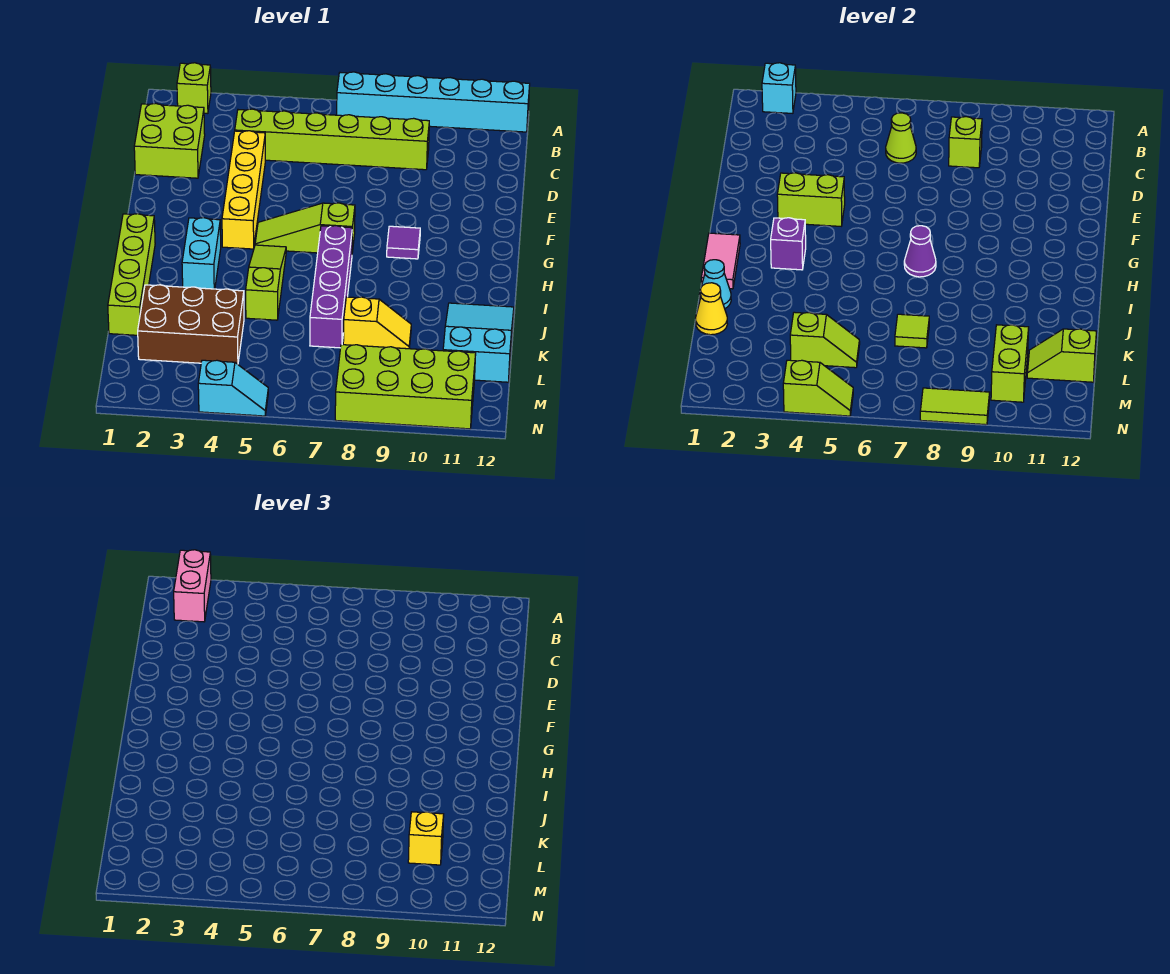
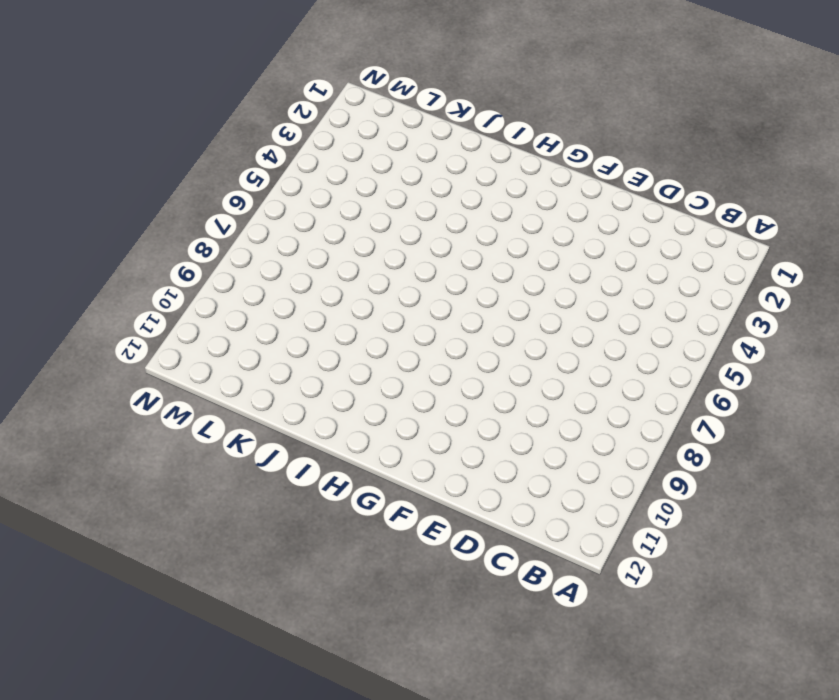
none -> lime 1x1 brick [177,63,211,113]
none -> cyan 1x6 brick [337,72,530,132]
none -> lime 2x2 brick [134,103,205,178]
none -> lime 1x6 brick [235,109,429,170]

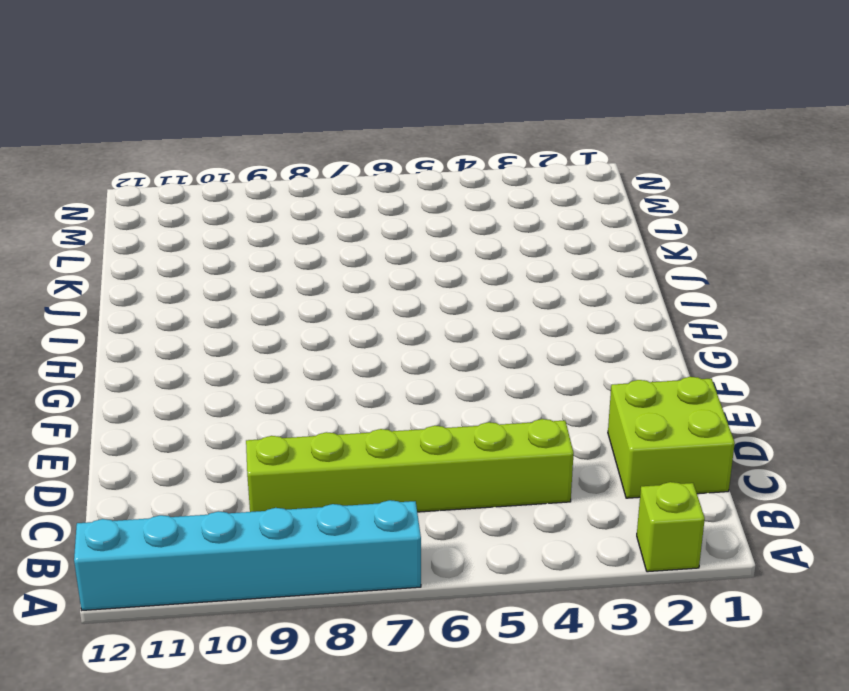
none -> yellow 1x4 brick [222,131,265,249]
none -> lime 1x3 slope [255,203,355,253]
none -> purple 1x1 tile [387,226,420,259]
none -> lime 1x4 brick [108,214,155,335]

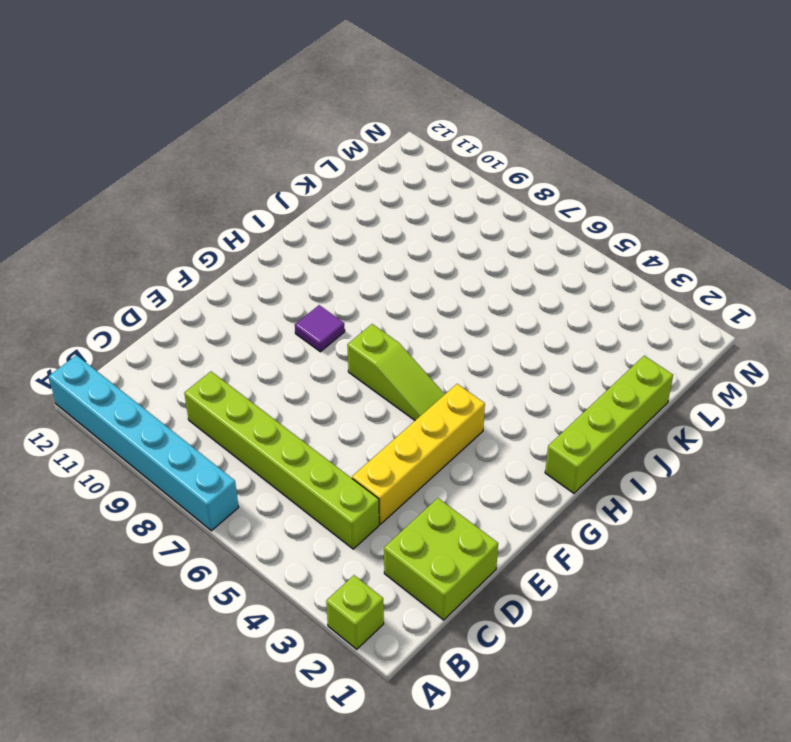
none -> cyan 1x2 brick [182,218,221,289]
none -> lime 1x3 slope [246,245,286,320]
none -> purple 1x4 brick [310,226,352,348]
none -> cyan 2x3 slope [443,303,514,382]

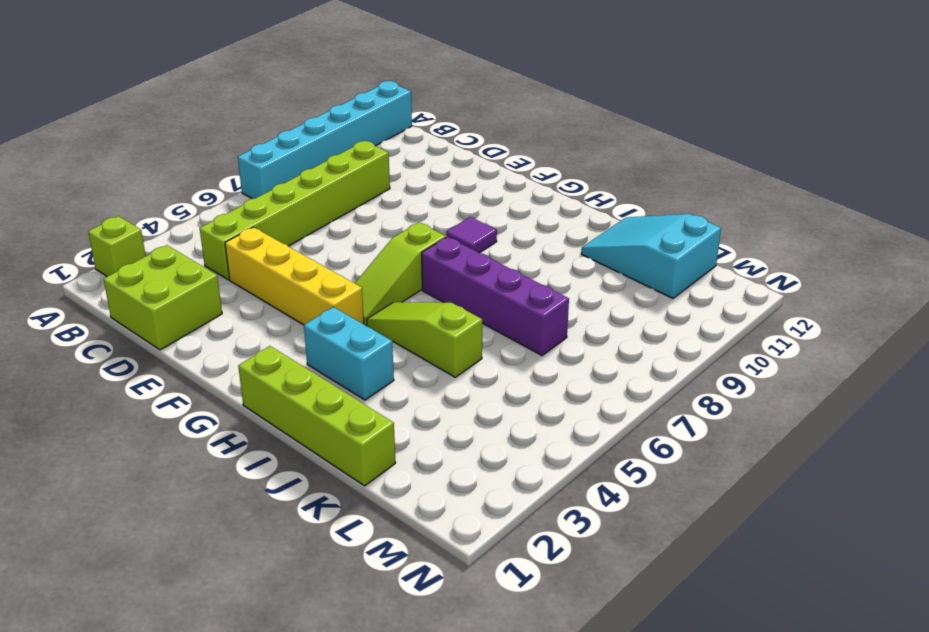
none -> brown 2x3 brick [138,285,244,364]
none -> yellow 1x2 slope [343,297,411,349]
none -> lime 2x4 brick [335,345,476,429]
none -> cyan 1x2 slope [198,360,268,416]

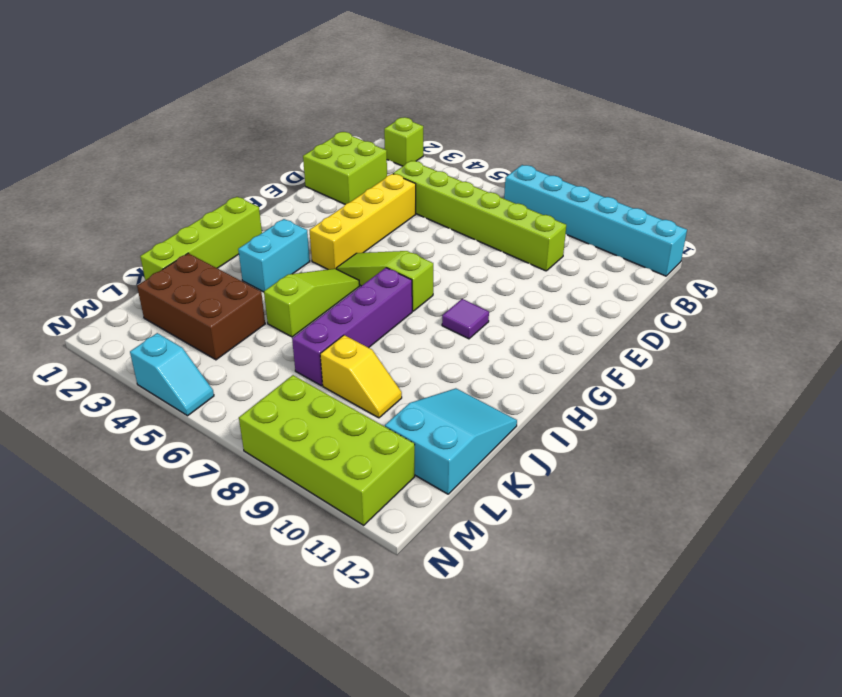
none -> cyan 1x1 brick [762,63,796,113]
none -> lime 1x1 cone [886,113,916,163]
none -> lime 1x1 brick [949,117,982,168]
none -> lime 1x2 brick [777,173,845,226]

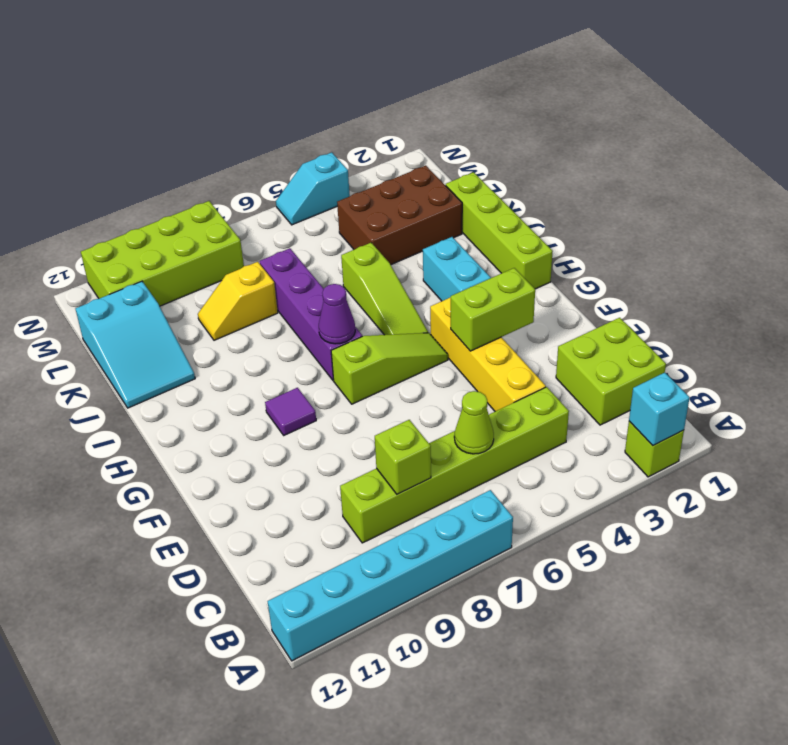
none -> pink 1x2 tile [701,233,740,289]
none -> purple 1x1 brick [771,218,806,270]
none -> cyan 1x1 cone [699,260,731,308]
none -> yellow 1x1 cone [696,283,727,335]

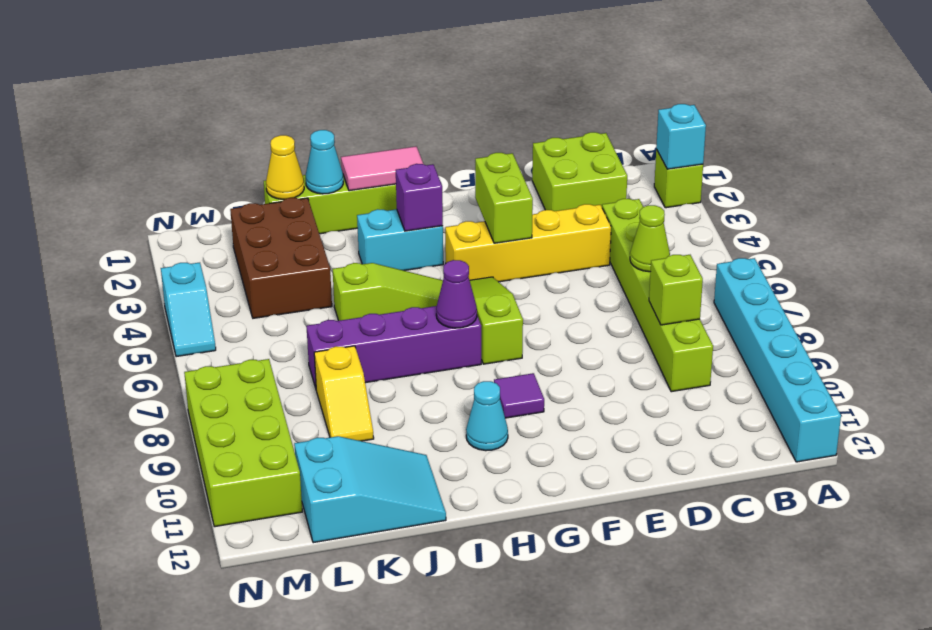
cyan 1x1 cone [466,381,508,451] -> none
none -> lime 1x1 tile [895,314,929,348]
none -> lime 1x2 slope [790,312,860,368]
none -> lime 1x2 brick [991,325,1029,402]
none -> lime 1x2 slope [1027,329,1096,382]

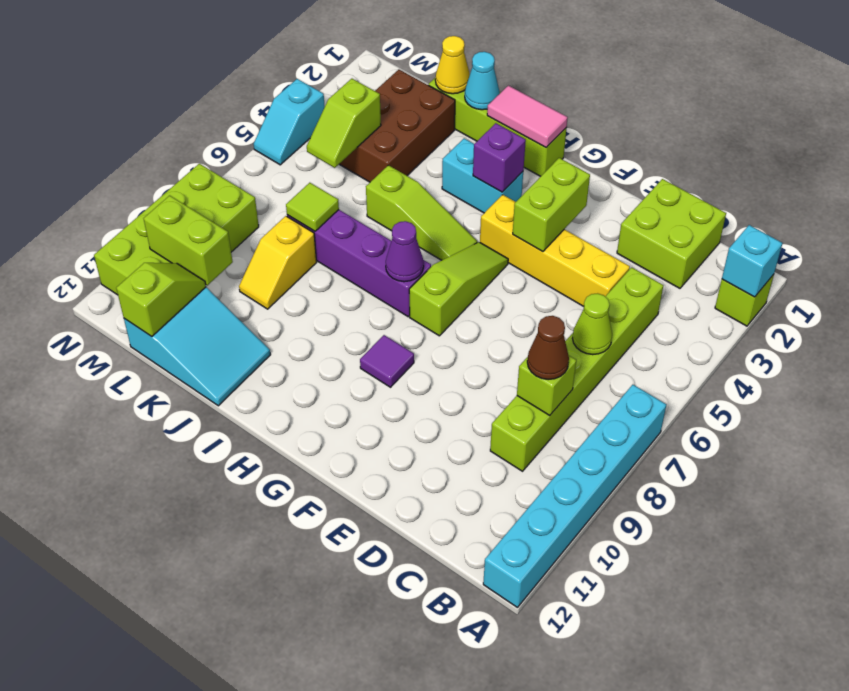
brown 1x1 cone [527,316,569,380] -> none
none -> lime 1x2 slope [783,360,853,416]
none -> lime 1x2 tile [920,388,990,425]
none -> pink 1x2 brick [174,550,211,622]
none -> yellow 1x1 brick [408,812,444,865]

